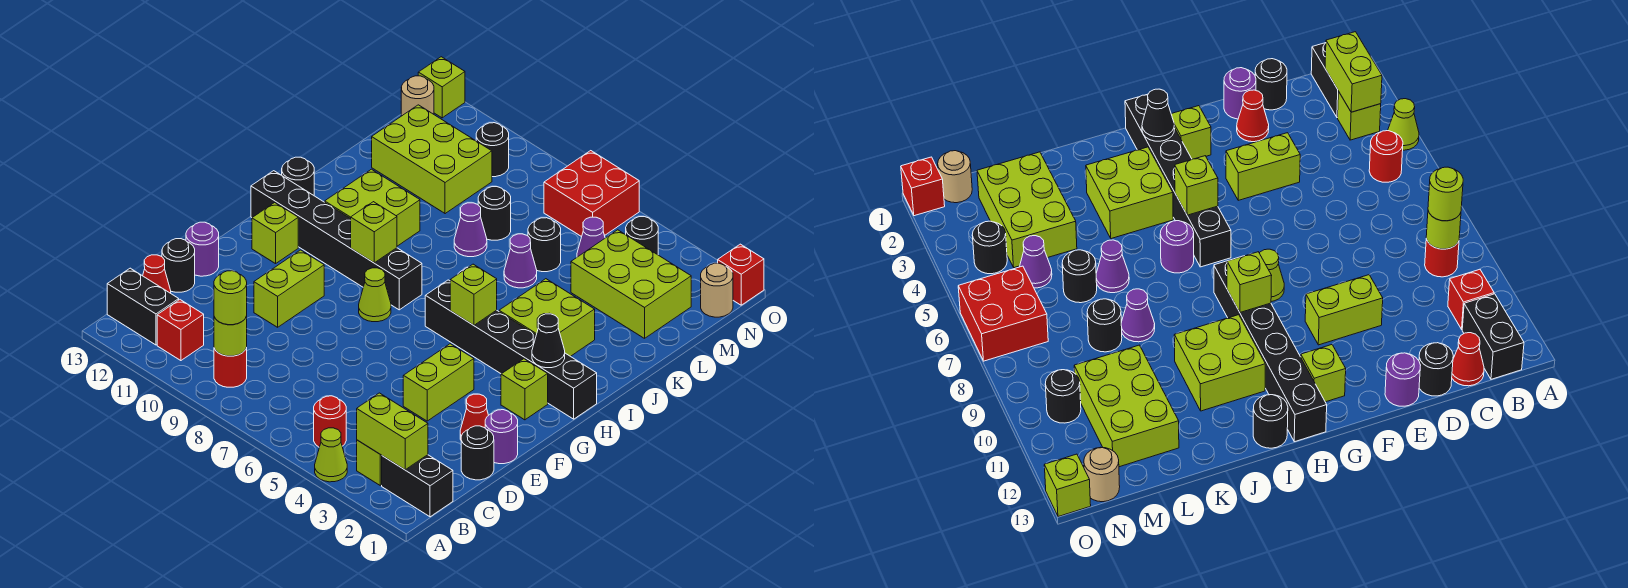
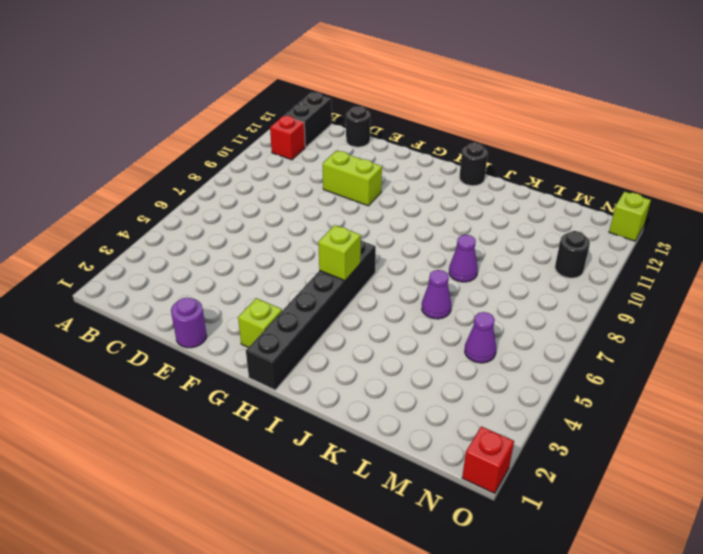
none -> lime 1x1 cone [315,428,347,482]
none -> black 1x2 brick [382,455,453,517]
none -> lime 1x1 brick [357,440,382,485]
none -> red 1x1 round brick [314,396,346,447]

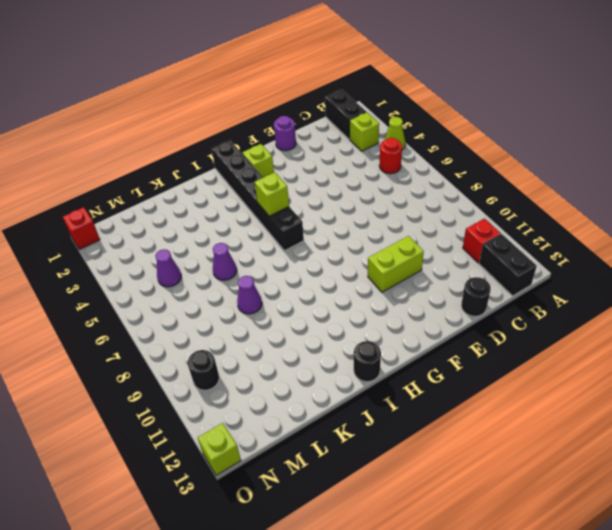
none -> red 1x1 round brick [214,348,247,387]
none -> red 1x1 cone [143,255,171,293]
none -> black 1x1 round brick [461,426,494,480]
none -> red 1x1 cone [460,394,489,440]

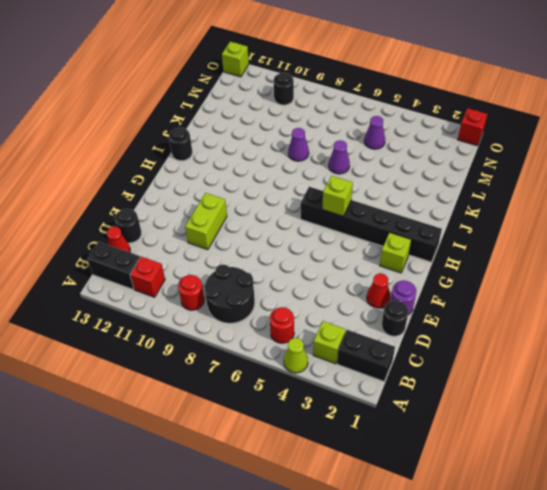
black 2x2 round brick [205,264,255,323] -> none
none -> lime 1x2 brick [403,344,474,421]
none -> purple 1x1 round brick [186,222,219,276]
none -> lime 1x1 cone [359,268,391,322]
none -> lime 1x1 brick [252,203,298,264]

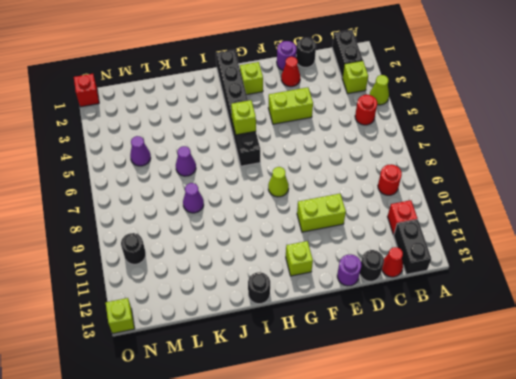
none -> black 1x6 brick [251,171,422,310]
none -> lime 2x2 brick [499,279,595,356]
none -> purple 1x1 round brick [1160,221,1194,273]
none -> lime 2x2 brick [325,169,420,246]

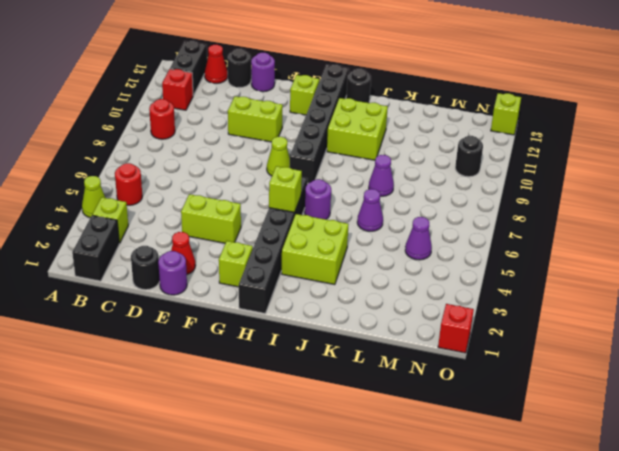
none -> lime 2x3 brick [571,230,691,338]
none -> black 1x1 round brick [528,218,561,272]
none -> black 1x1 round brick [478,187,511,240]
none -> lime 2x3 brick [372,105,492,214]

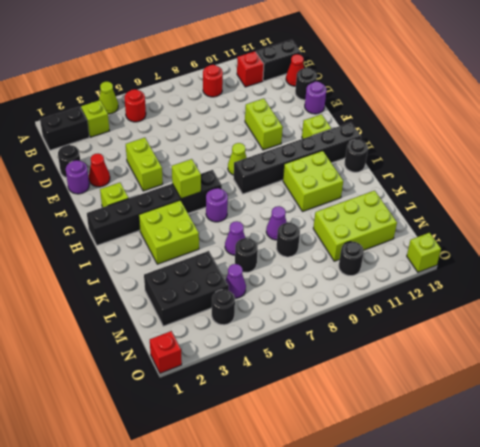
black 2x3 brick [144,251,229,326] -> lime 2x3 brick [571,230,691,338]
none -> tan 1x1 round brick [701,263,733,317]
none -> red 2x2 brick [544,151,639,237]
none -> tan 1x1 round brick [401,76,434,116]
none -> lime 1x2 brick [357,393,428,470]

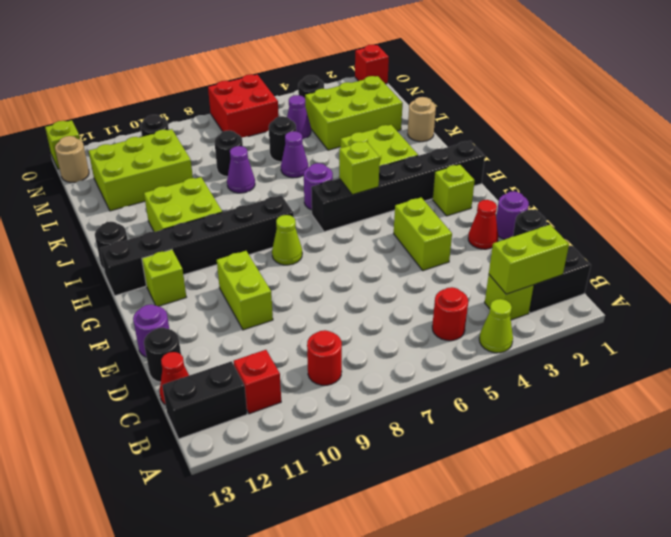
tan 1x1 round brick [408,97,436,142] -> tan 1x1 round brick moved to [701,263,733,317]
none -> lime 1x1 round brick [214,316,247,356]
none -> black 1x1 cone [532,314,565,368]
none -> lime 1x1 brick [351,202,397,263]
none -> lime 1x1 round brick [214,271,247,325]

